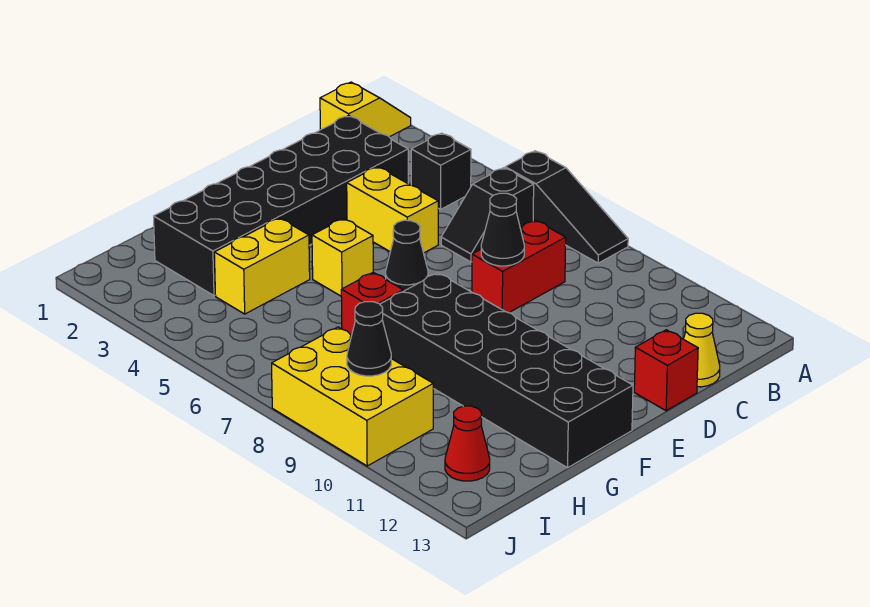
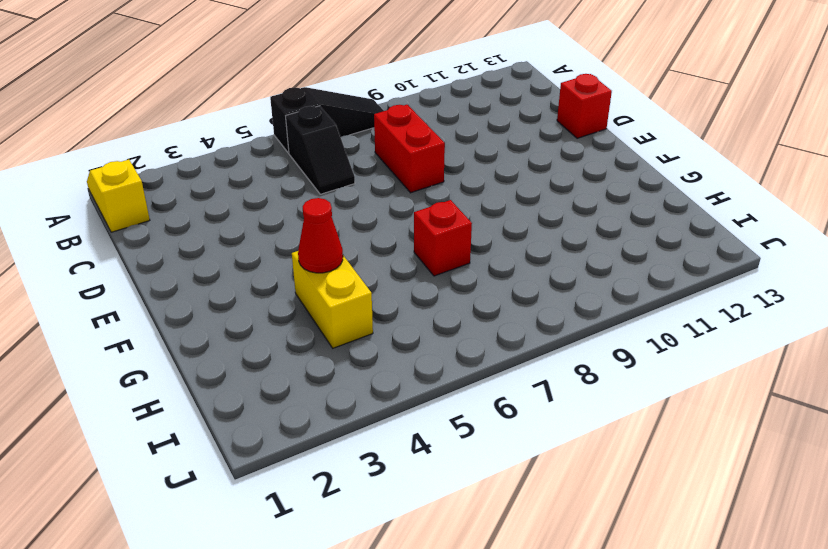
red 1x1 cone [298,198,343,273] -> red 1x1 cone moved to [445,406,490,481]
none -> black 1x1 brick [411,133,471,209]
none -> black 2x6 brick [154,116,408,296]
none -> yellow 1x1 cone [684,313,720,387]

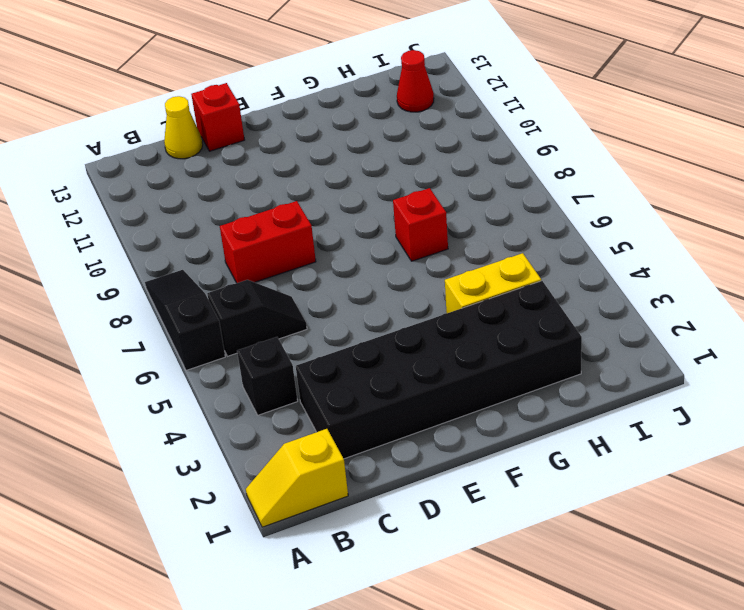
none -> yellow 1x2 brick [347,167,438,253]
none -> black 1x1 cone [386,220,428,291]
none -> yellow 1x1 brick [312,219,373,296]

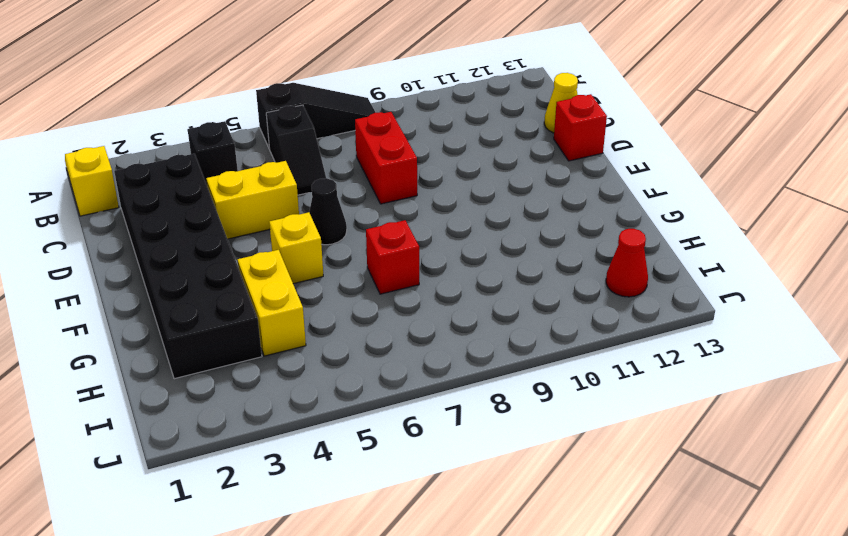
none -> black 2x6 brick [380,273,633,468]
none -> yellow 2x3 brick [272,327,433,466]
none -> black 1x1 cone [481,193,524,266]

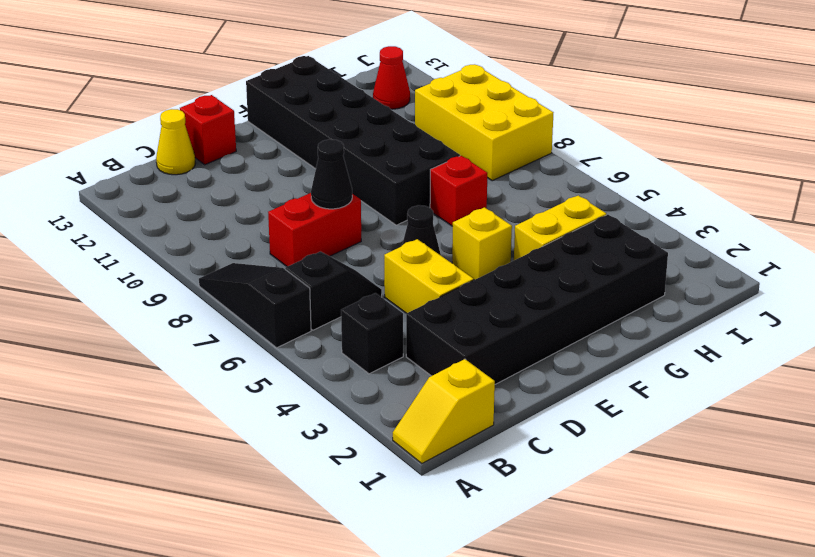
none -> black 1x1 cone [347,302,391,376]

